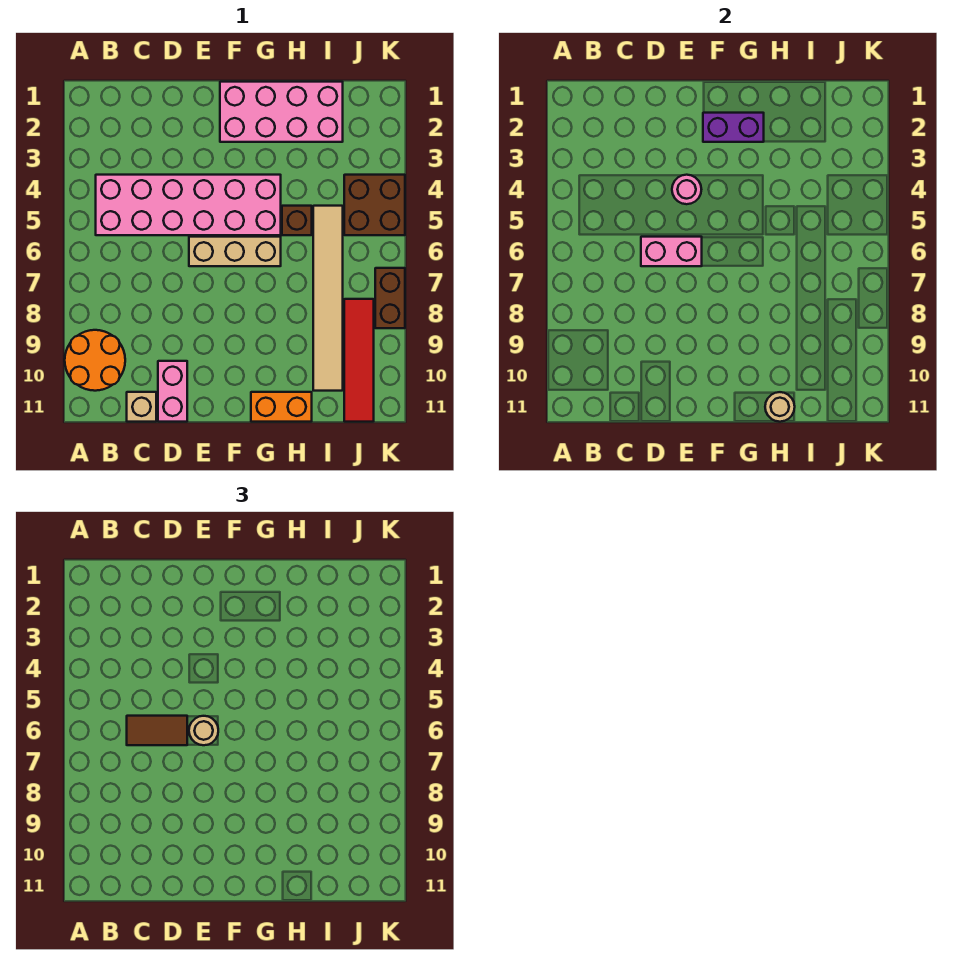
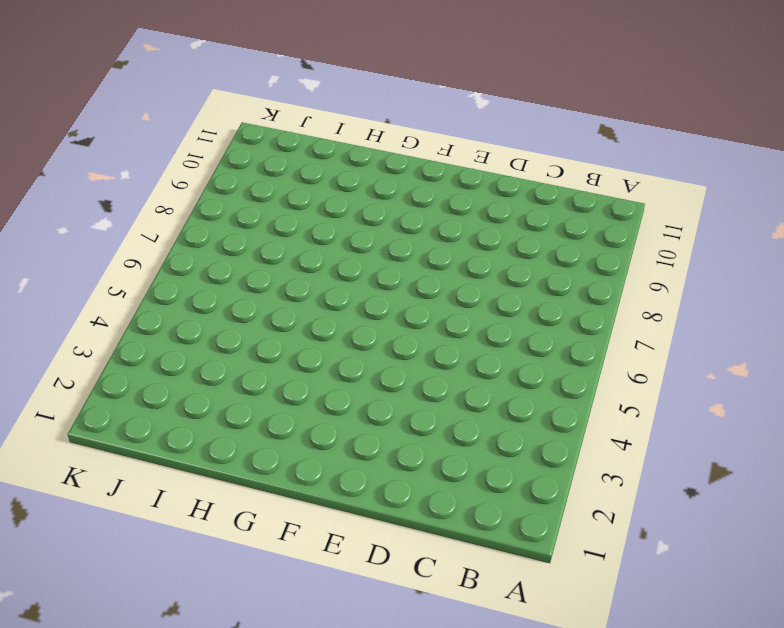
none -> orange 2x2 round brick [65,330,125,391]
none -> pink 2x6 brick [96,175,281,235]
none -> tan 1x1 brick [127,392,156,422]

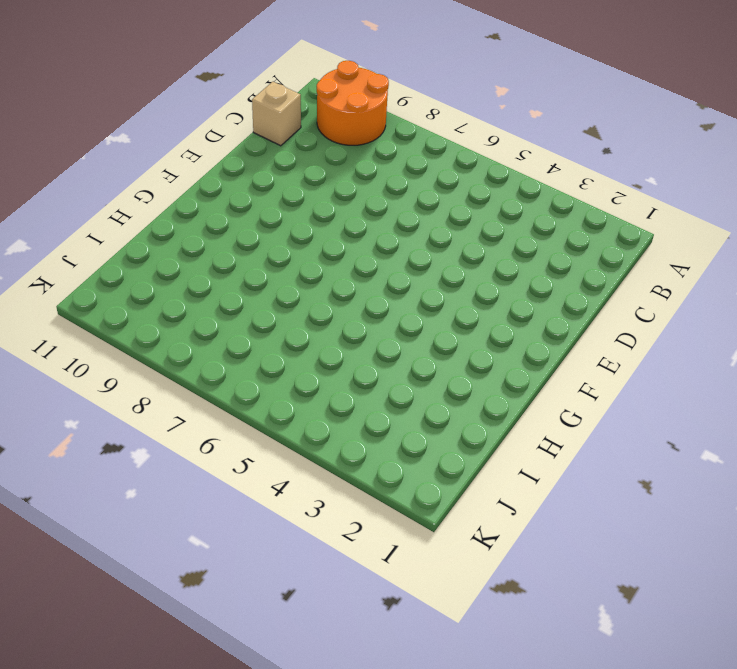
none -> pink 2x6 brick [96,175,281,235]
none -> pink 1x2 brick [158,361,187,422]
none -> tan 1x3 brick [189,237,281,266]

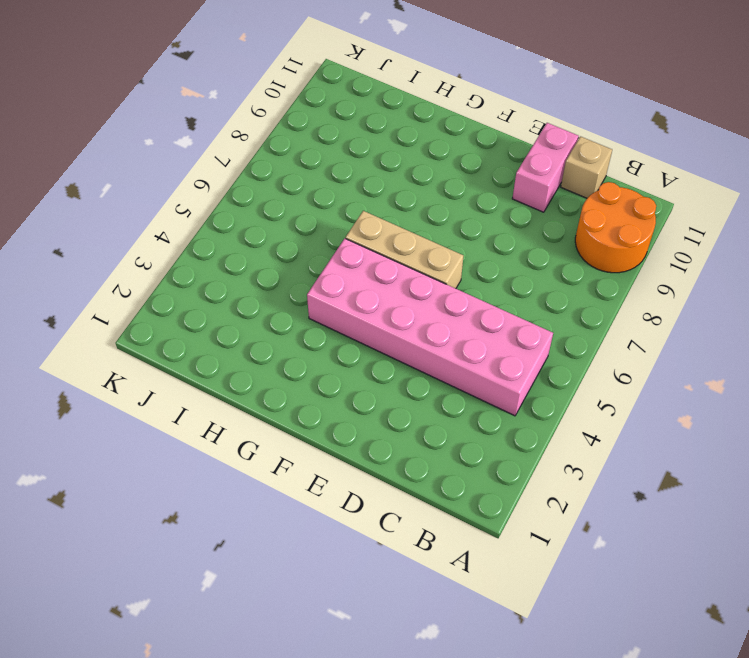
none -> pink 2x4 brick [220,82,343,142]
none -> orange 1x2 brick [251,392,312,422]
none -> brown 1x1 brick [282,206,312,235]

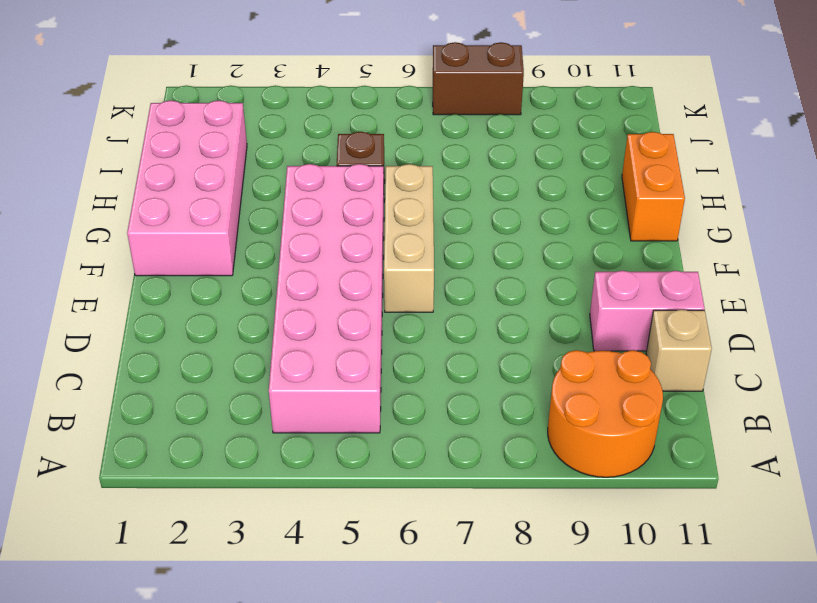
none -> tan 1x6 tile [313,206,343,391]
none -> brown 2x2 brick [344,175,405,235]
none -> red 1x4 tile [344,299,374,422]

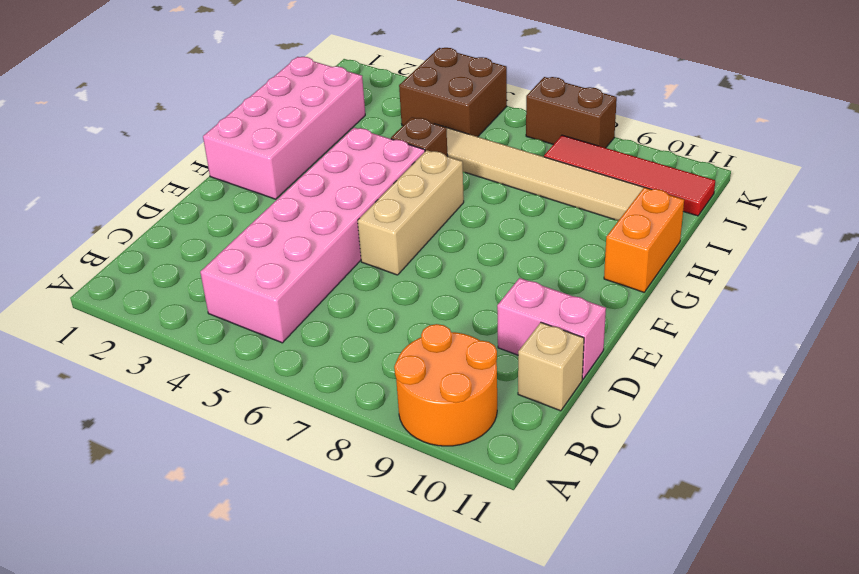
none -> pink 1x2 brick [641,237,702,266]
none -> pink 1x1 round brick [672,175,701,204]
none -> purple 1x2 brick [703,113,764,142]

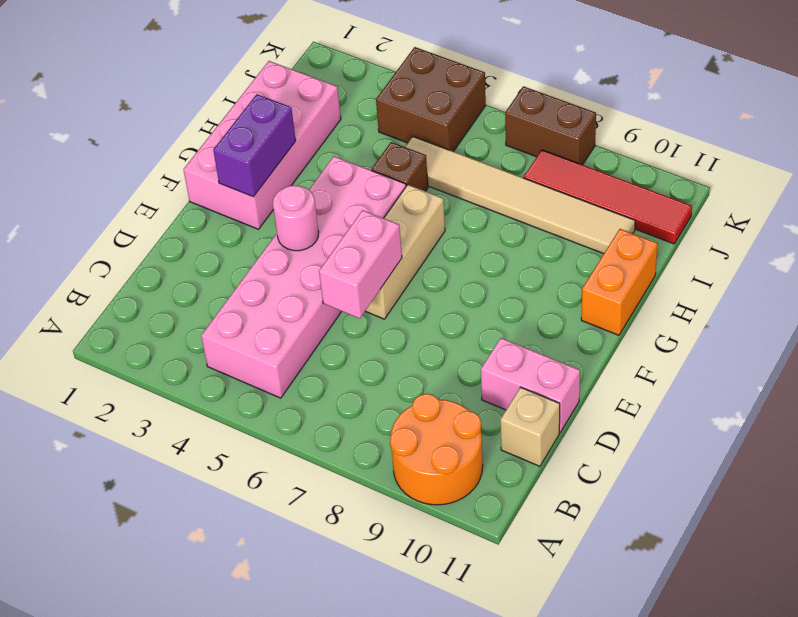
none -> tan 1x1 round brick [765,392,795,422]
none -> brown 1x2 tile [127,716,187,745]
none -> tan 1x1 round brick [189,716,218,745]

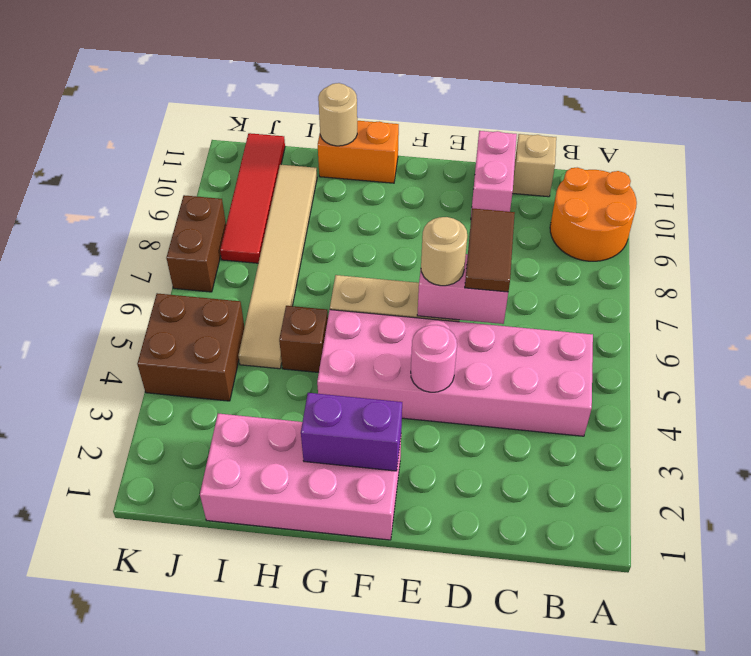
brown 1x2 tile [465,208,515,292] -> brown 1x2 tile turned to [127,716,187,745]

